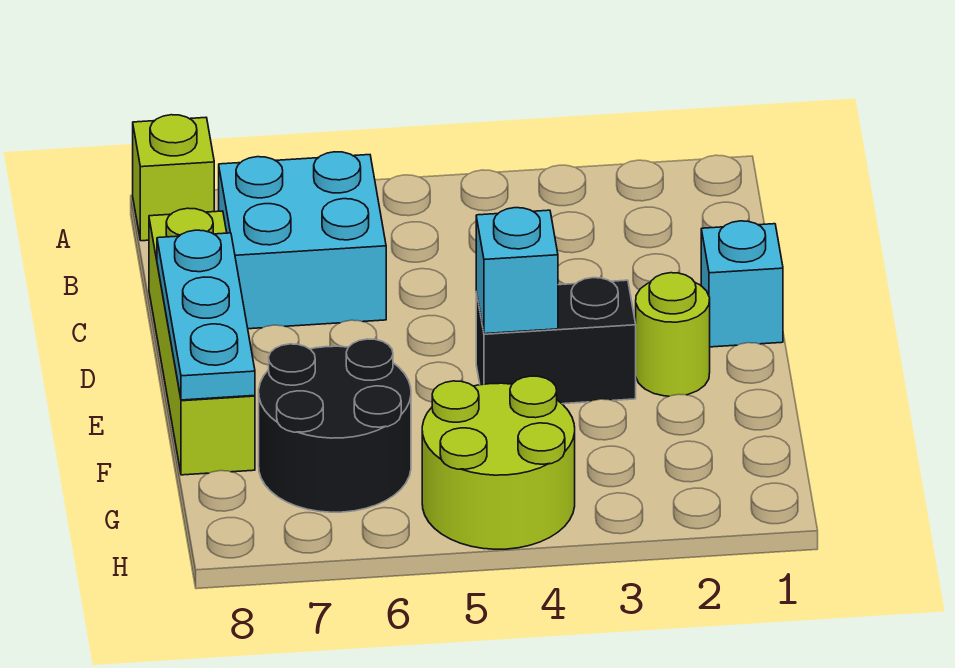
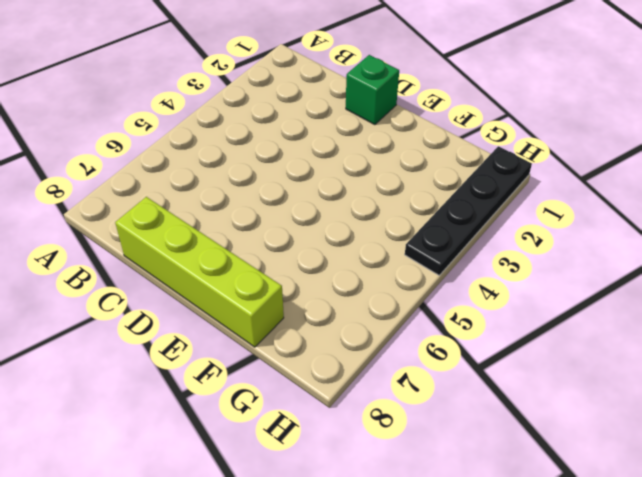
green 1x1 brick [346,55,399,125] -> cyan 1x1 brick [701,221,783,347]
black 1x4 plate [405,146,532,275] -> lime 2x2 round brick [422,376,575,549]
none -> lime 1x1 brick [133,115,214,241]
none -> cyan 2x2 brick [219,152,386,329]

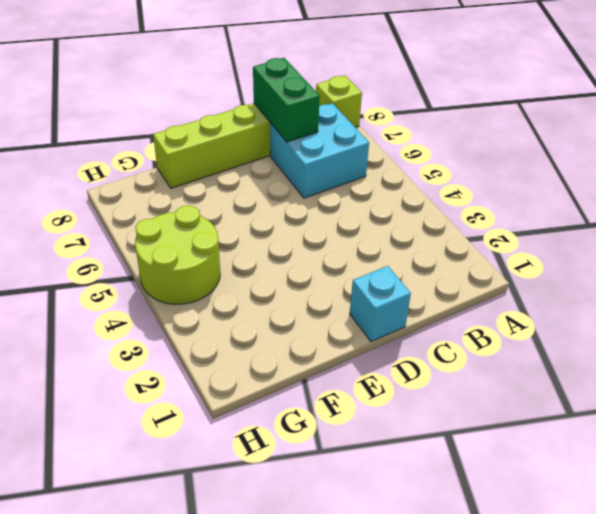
green 1x2 brick [253,58,320,142] -> none
none -> lime 1x1 round brick [636,273,710,396]
none -> black 1x2 brick [476,278,636,404]

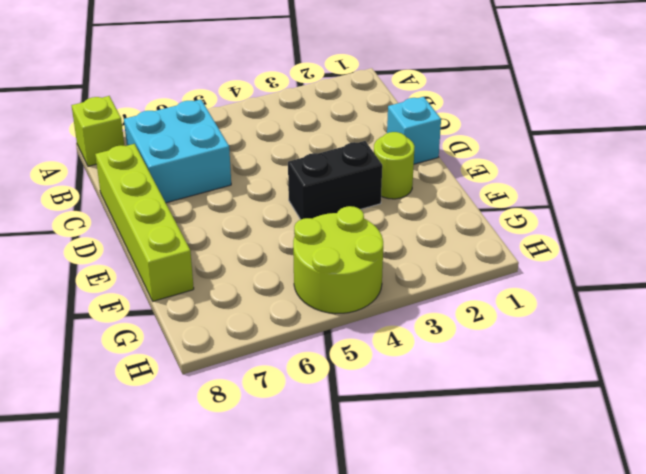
none -> black 2x2 round brick [259,339,411,512]
none -> cyan 1x3 plate [157,230,255,400]

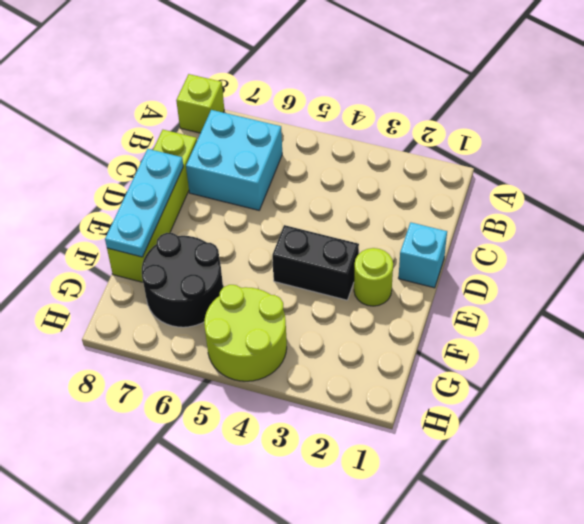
none -> cyan 1x1 brick [476,208,558,334]

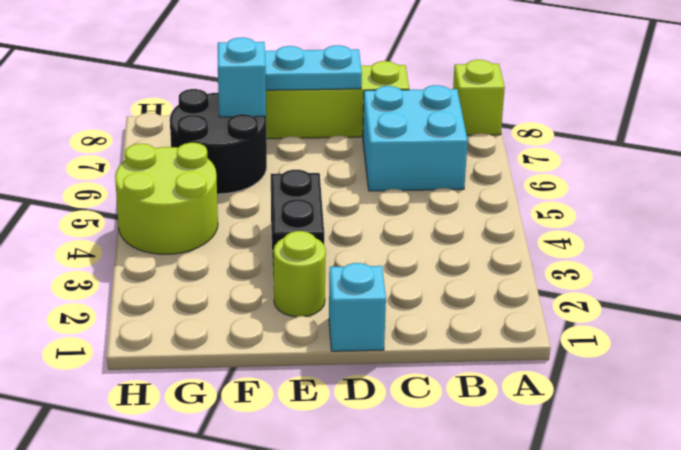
cyan 1x1 brick [218,37,266,117] -> cyan 1x1 brick moved to [476,208,558,334]

